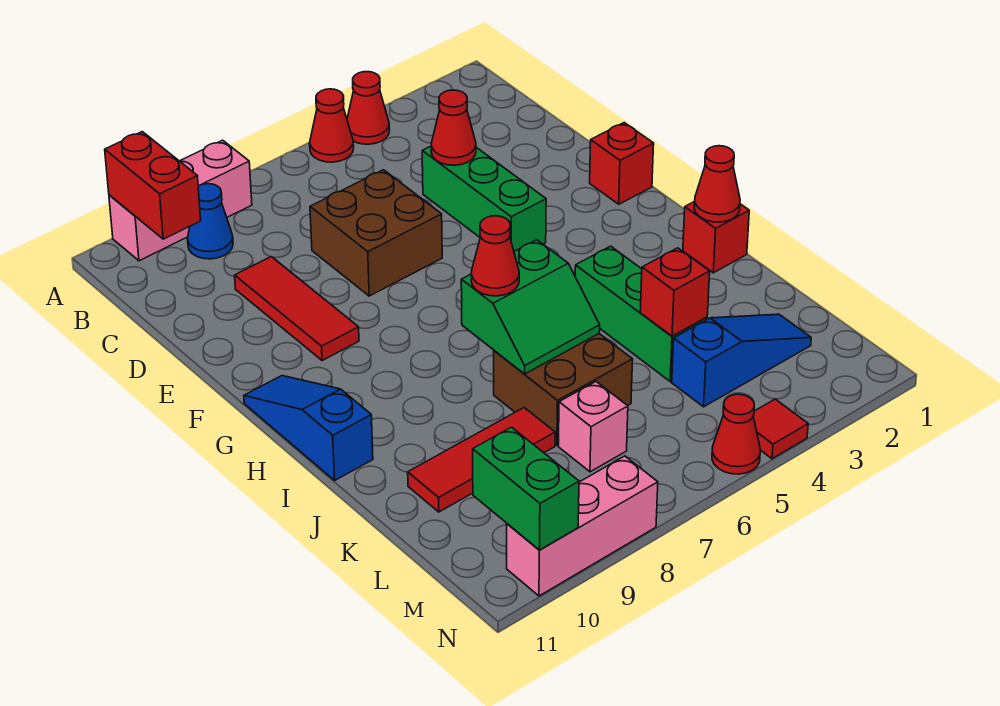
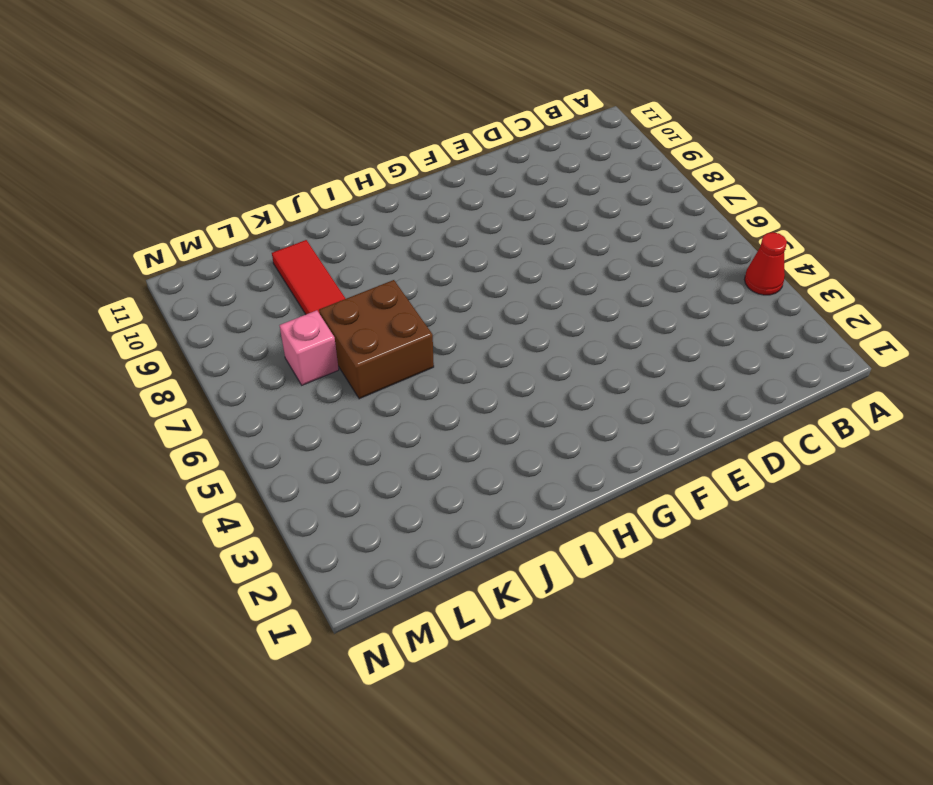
none -> red 1x1 cone [310,89,354,162]
none -> pink 1x3 brick [109,140,252,261]
none -> blue 1x1 cone [188,184,233,259]

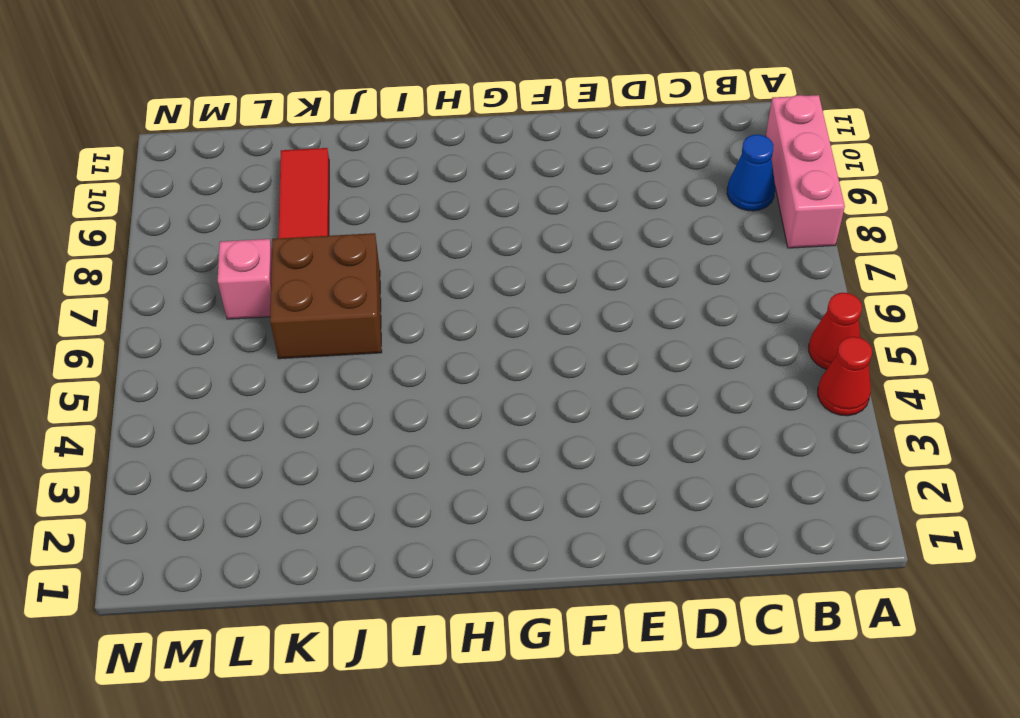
none -> green 1x3 brick [422,146,546,251]
none -> brown 2x2 brick [310,170,442,296]
none -> red 1x3 tile [235,257,359,361]

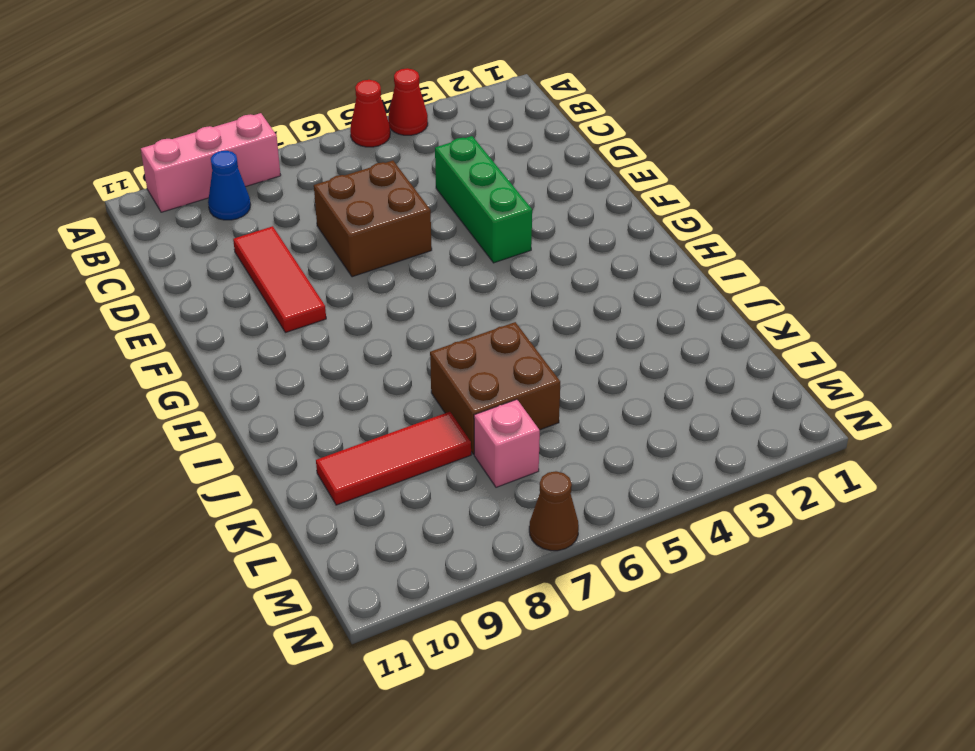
brown 1x1 cone [529,471,579,551] -> none
none -> red 1x1 brick [590,123,654,204]
none -> blue 1x3 slope [244,376,373,480]
none -> red 1x1 brick [683,201,749,273]

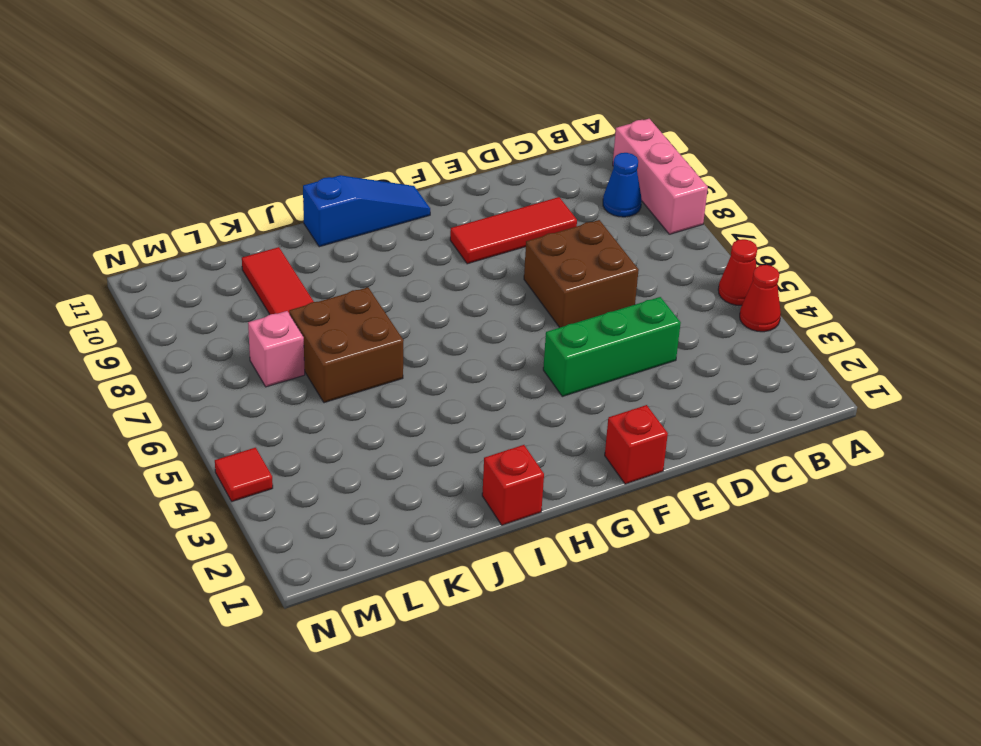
none -> green 1x3 brick [575,246,707,381]
none -> blue 1x3 slope [672,314,811,407]
none -> red 1x1 cone [712,394,760,474]

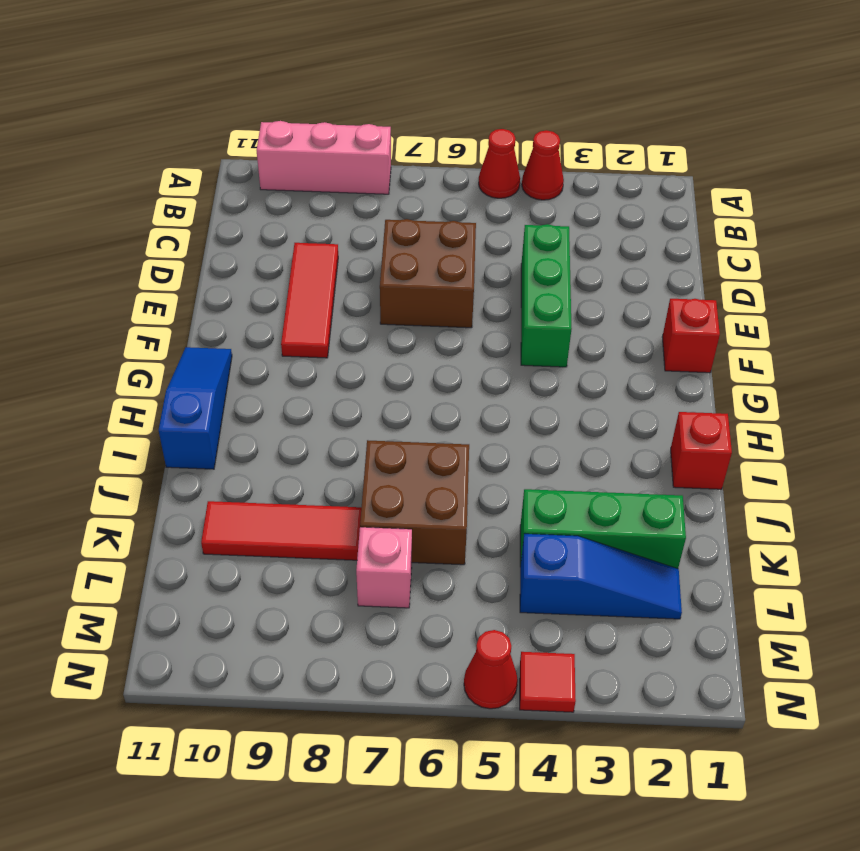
green 1x3 brick [520,489,686,569] -> green 1x3 brick turned to [575,246,707,381]
none -> blue 1x1 cone [188,184,233,259]
none -> pink 1x3 brick [507,456,658,596]
none -> red 1x2 brick [105,132,201,239]

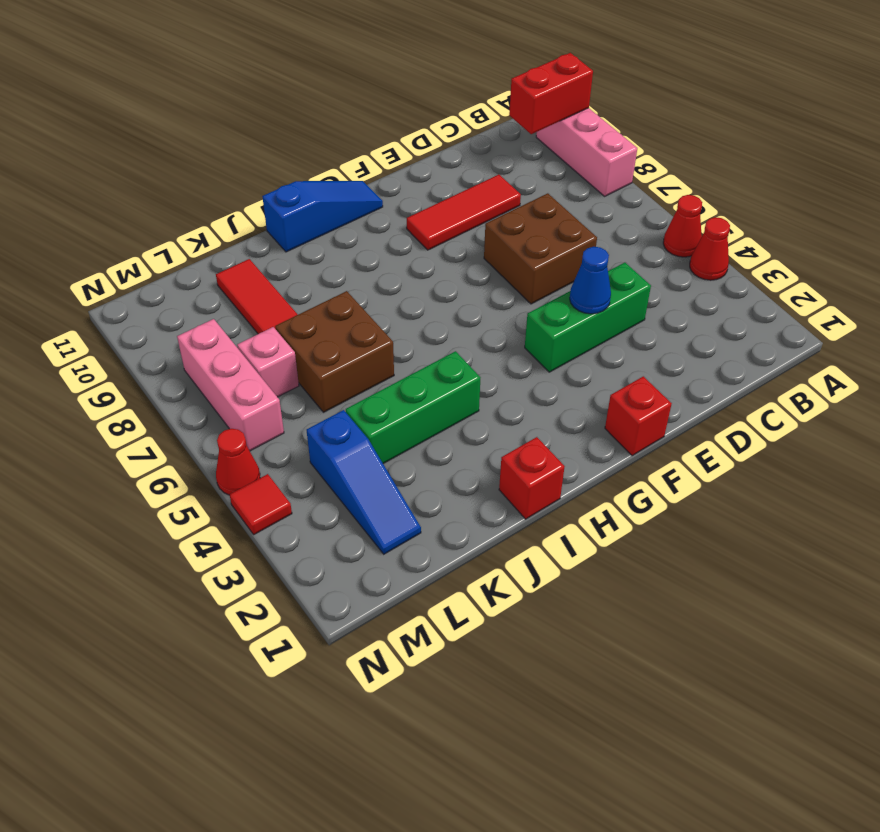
blue 1x1 cone [570,247,611,314] -> blue 1x1 cone moved to [188,184,233,259]
pink 1x3 brick [177,319,284,451] -> pink 1x3 brick moved to [507,456,658,596]
none -> red 1x1 cone [431,90,476,165]
none -> red 1x1 cone [694,146,740,222]
none -> green 2x2 slope [461,240,600,374]

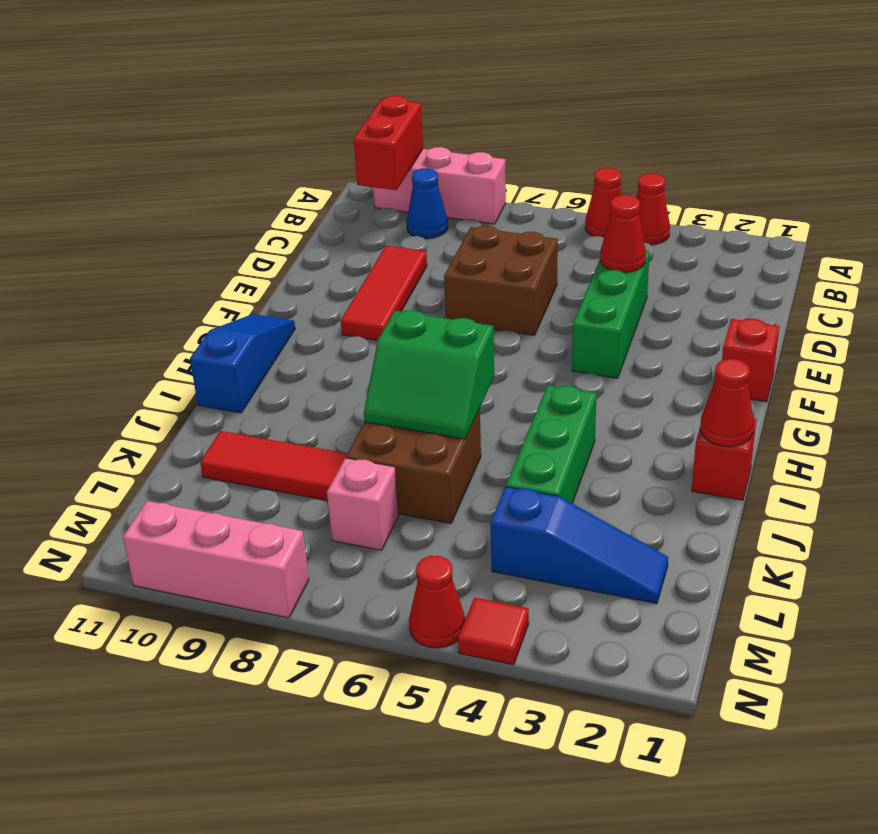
none -> red 1x1 brick [640,248,710,336]
none -> green 1x2 brick [473,427,579,550]
none -> red 1x1 cone [471,216,519,296]

